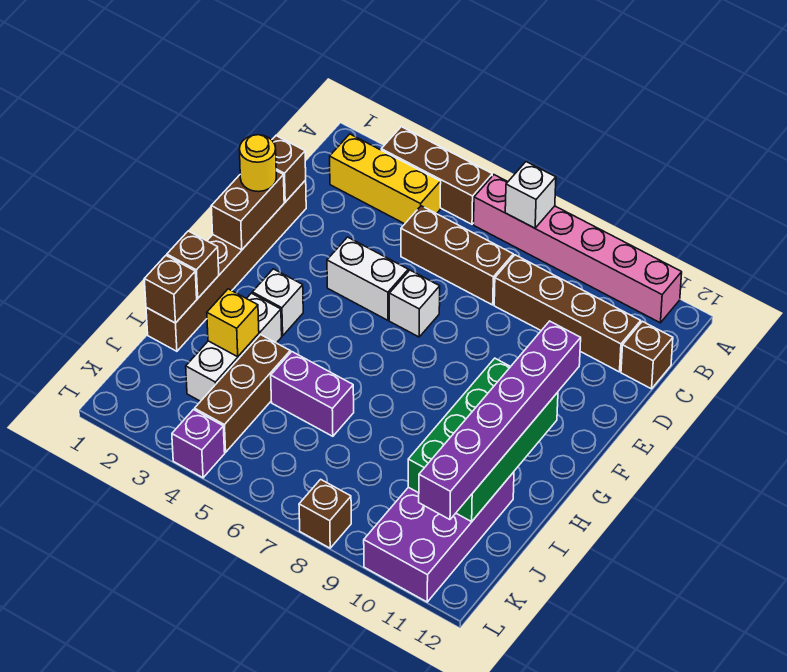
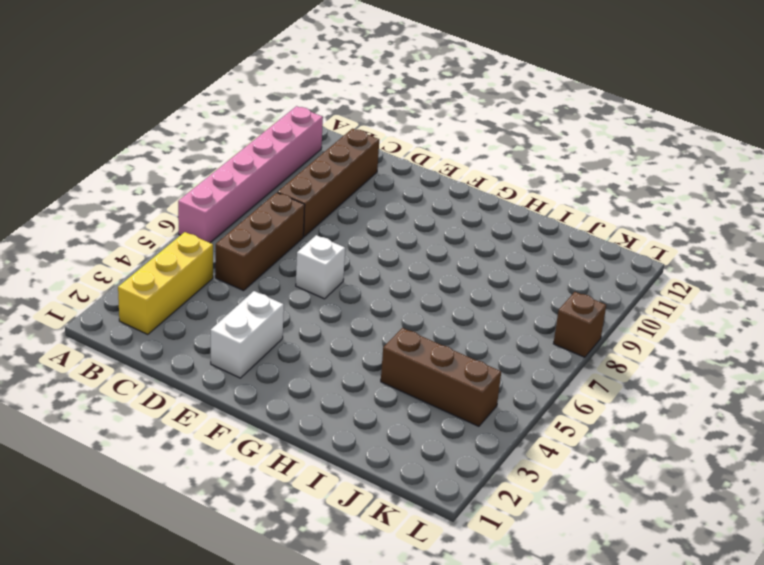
white 1x2 brick [211,291,284,378] -> white 1x2 brick moved to [327,237,408,320]
none -> brown 1x3 brick [381,127,492,224]
none -> brown 1x1 brick [621,321,673,389]
none -> brown 1x6 brick [146,180,306,351]

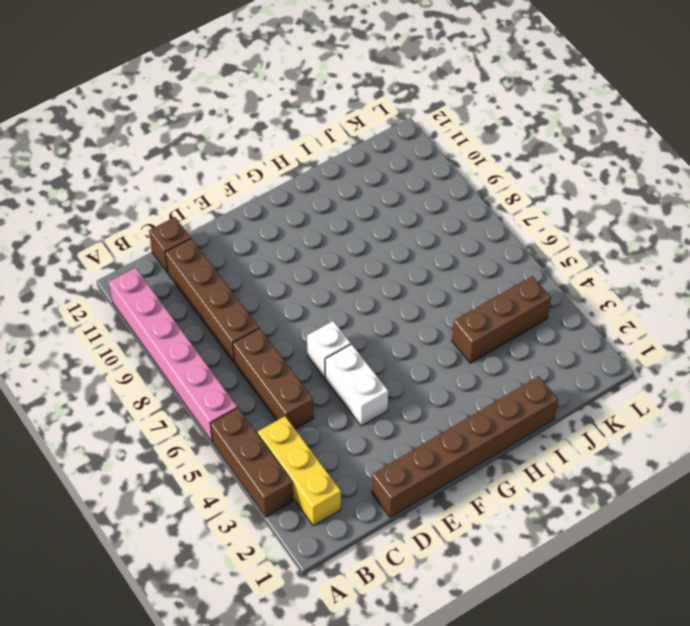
none -> white 1x1 brick [252,269,303,336]
none -> white 1x3 brick [186,293,282,401]
none -> purple 1x2 brick [271,352,354,436]

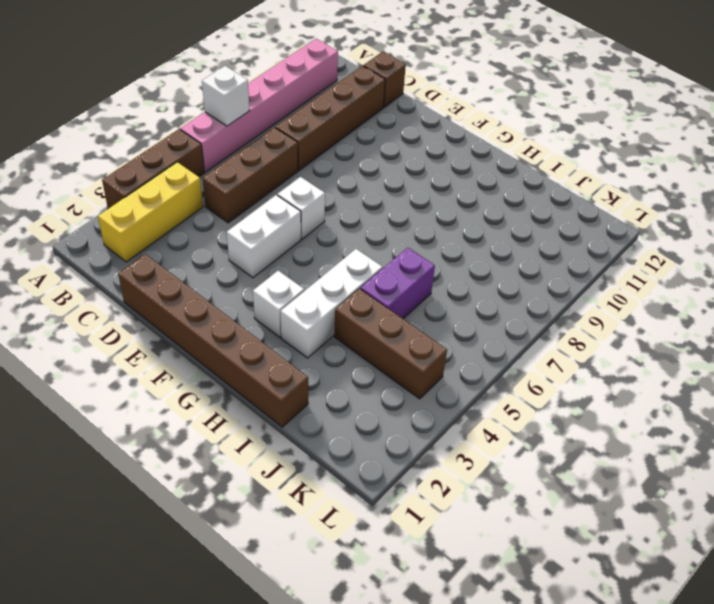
white 1x3 brick [281,249,383,358] -> white 1x3 brick turned to [186,293,282,401]
none -> purple 2x4 brick [364,472,514,602]
none -> purple 1x1 brick [172,410,225,478]
none -> brown 1x1 brick [299,479,351,548]

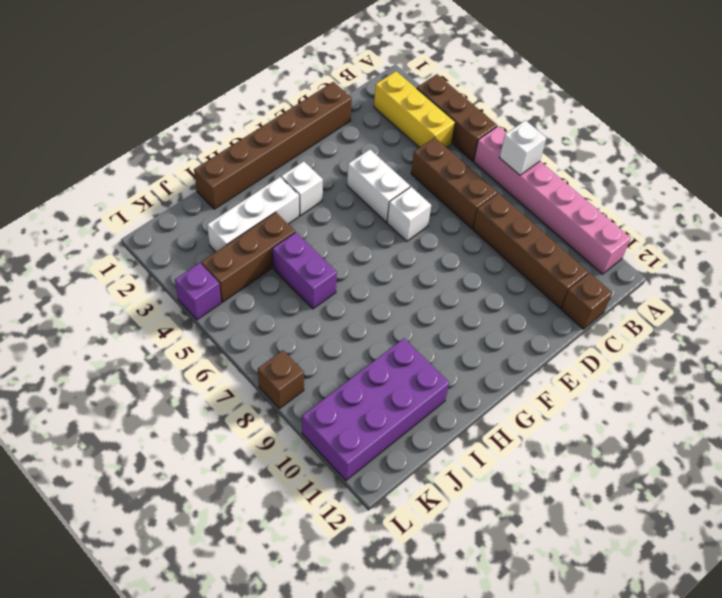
none -> brown 1x1 brick [272,136,306,202]
none -> brown 1x2 brick [211,171,284,250]
none -> green 2x4 brick [408,358,558,522]

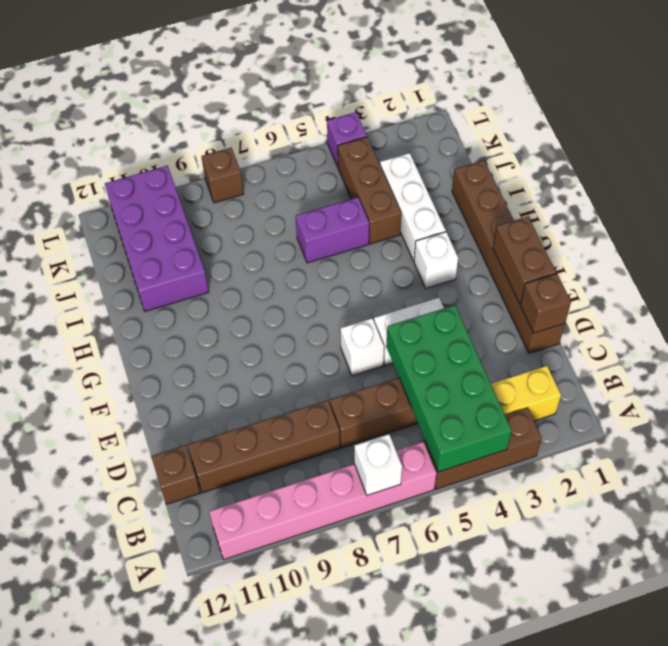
green 2x4 brick [386,305,512,472] -> green 2x4 brick moved to [408,358,558,522]
none -> brown 1x1 brick [167,231,219,298]
none -> brown 1x1 brick [144,256,197,323]
none -> yellow 1x1 brick [207,289,259,357]

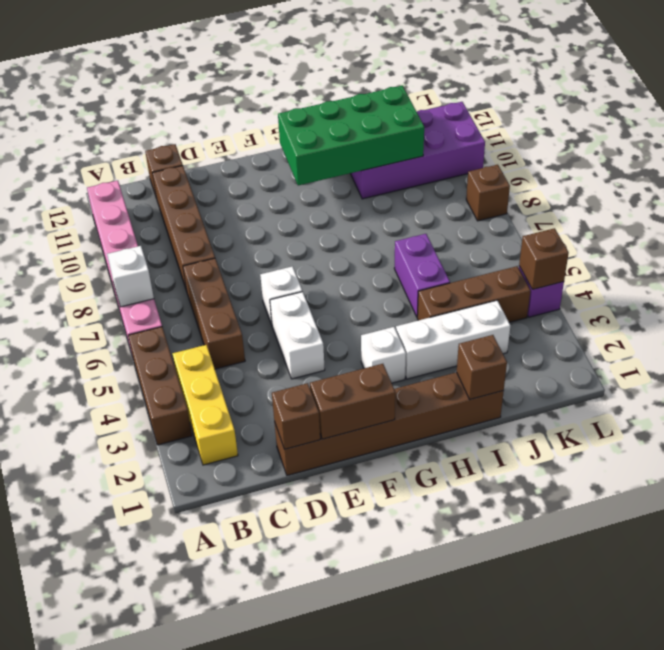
brown 1x1 brick [519,228,569,289] -> brown 1x1 brick moved to [167,231,219,298]
none -> yellow 1x1 brick [207,289,259,357]
none -> yellow 1x1 round brick [239,135,276,192]
none -> purple 1x6 brick [419,321,581,520]

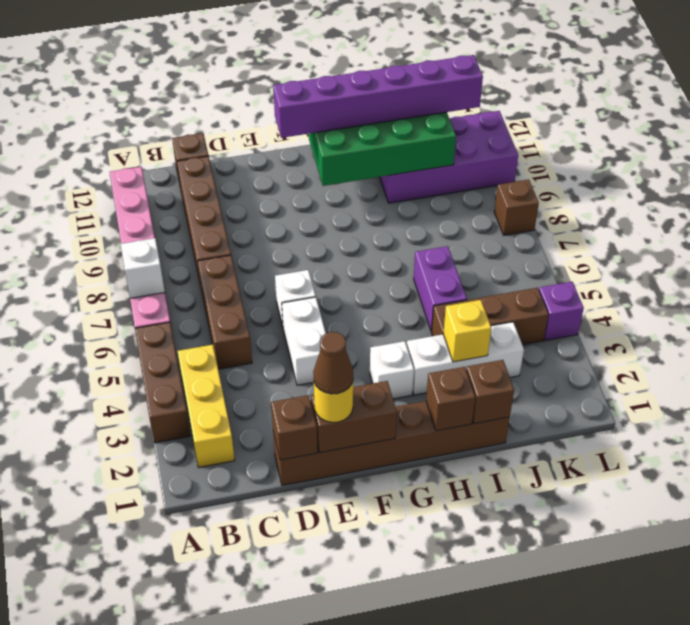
brown 1x1 cone [313,332,353,394] -> none

